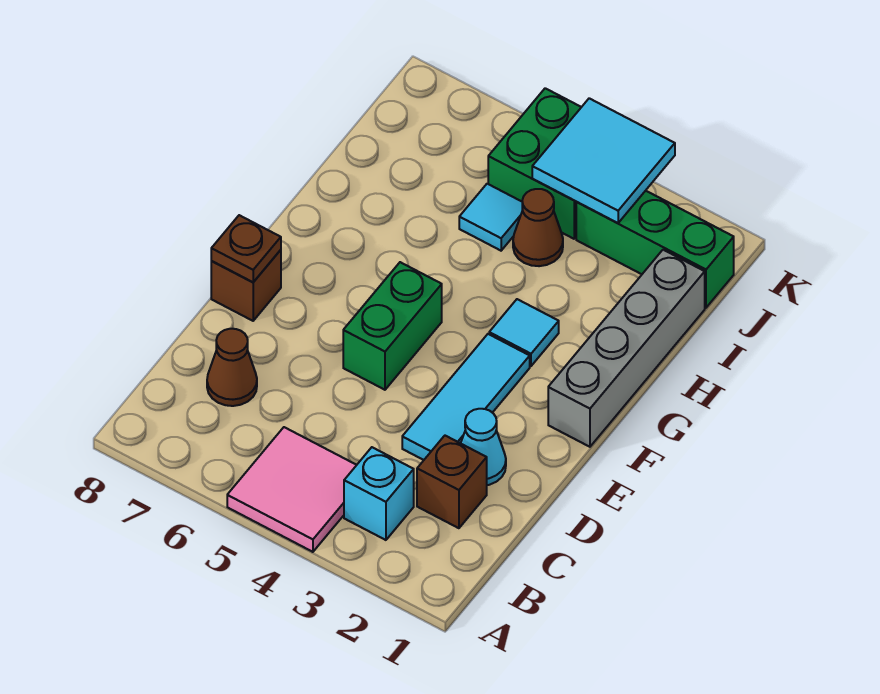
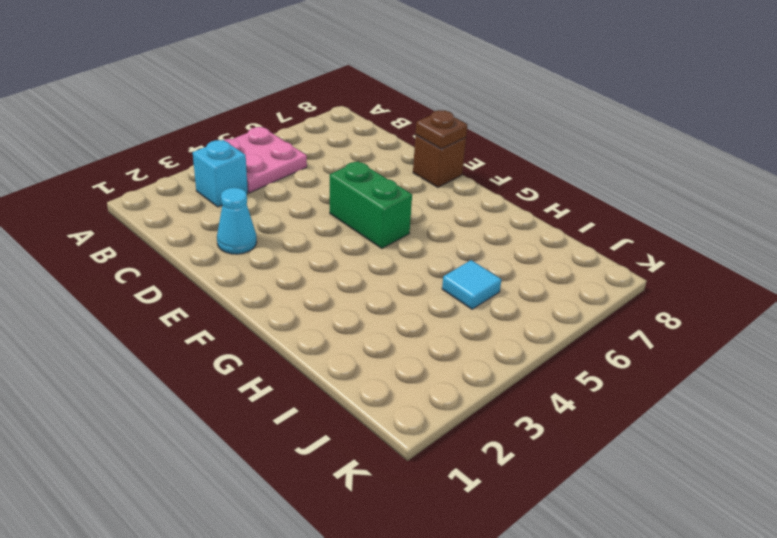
pink 2x2 plate [224,127,307,193] -> pink 2x2 tile [227,427,356,552]
none -> brown 1x1 brick [417,436,487,528]
none -> brown 1x1 cone [207,329,257,406]
none -> cyan 1x3 tile [402,334,530,460]

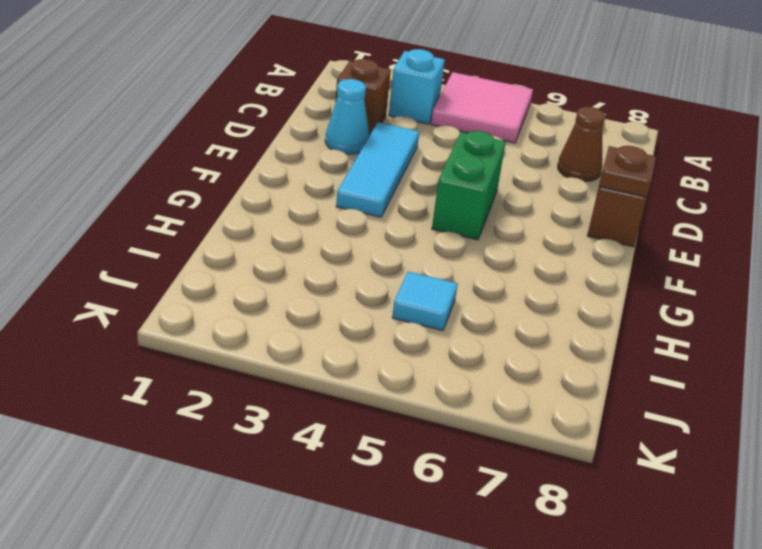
none -> grey 1x4 brick [548,250,705,447]
none -> cyan 1x1 tile [489,299,559,366]
none -> brown 1x1 cone [513,189,563,266]

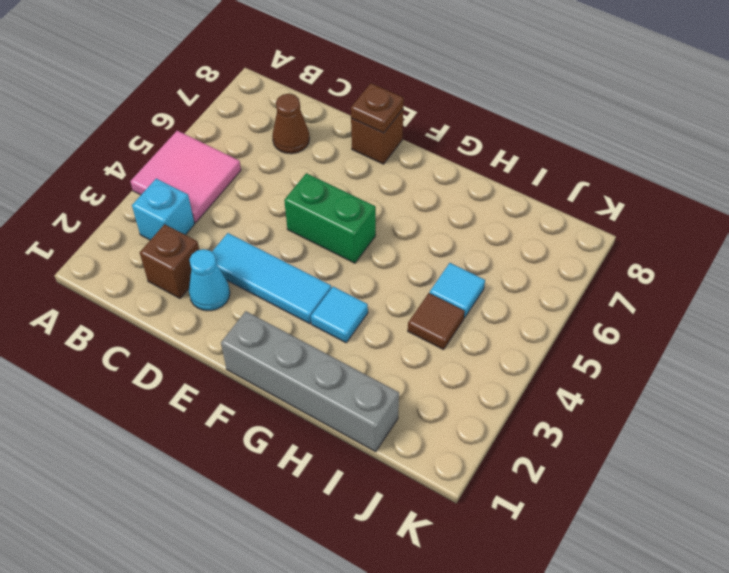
brown 1x1 tile [408,293,465,350] -> brown 1x1 cone [513,189,563,266]
none -> green 1x3 brick [576,191,734,308]
none -> green 2x2 brick [488,88,581,239]
none -> cyan 2x2 tile [532,98,675,223]

